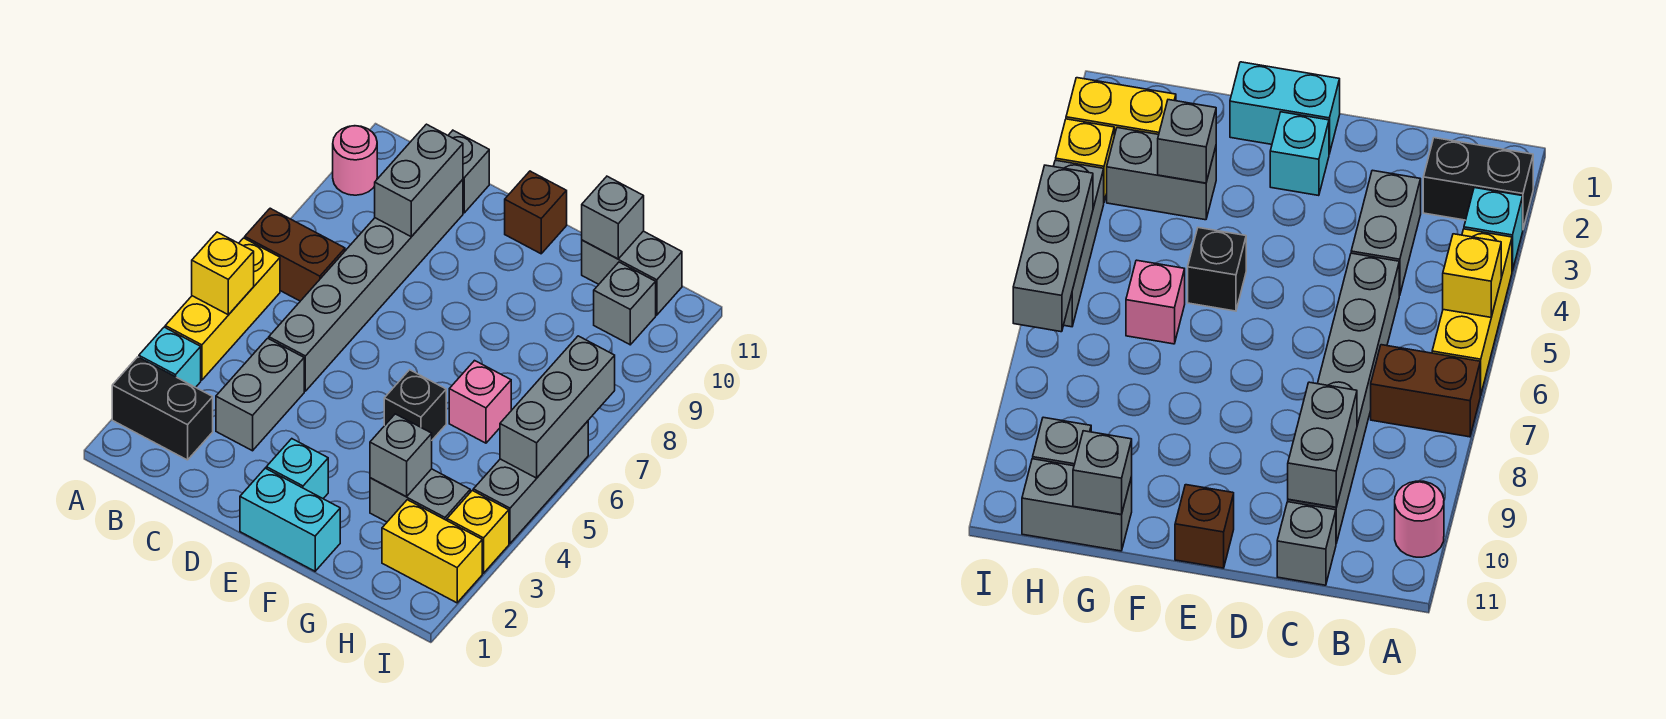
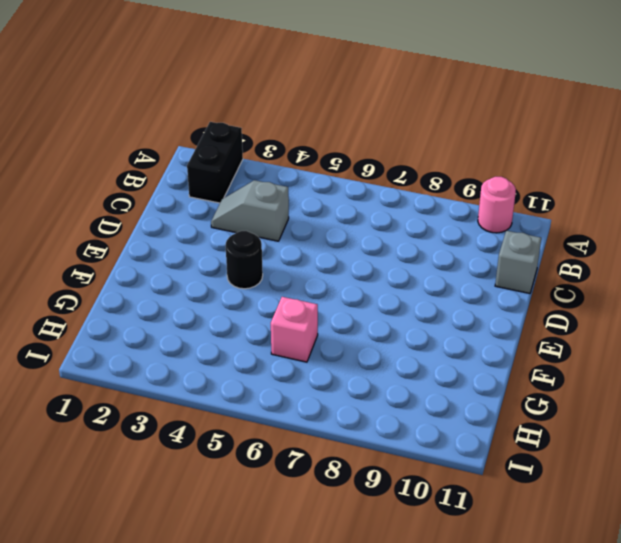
grey 1x2 slope [211,180,289,241] -> grey 1x2 brick [216,338,304,451]
black 1x1 round brick [226,231,263,289] -> none
none -> cyan 1x1 brick [139,327,201,387]
none -> yellow 1x3 brick [165,238,280,380]
none -> brown 1x2 brick [245,208,345,301]

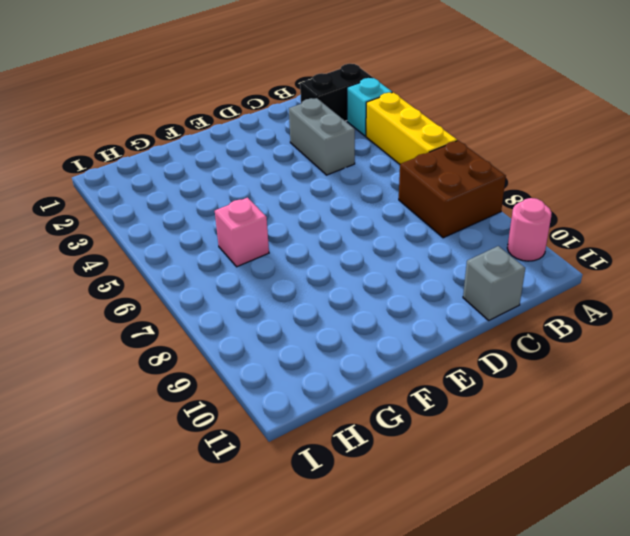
brown 2x2 brick [399,141,506,238] -> brown 1x2 brick [245,208,345,301]
none -> grey 1x6 brick [269,180,463,391]
none -> cyan 1x2 brick [240,468,340,571]
none -> cyan 1x1 brick [266,439,328,499]

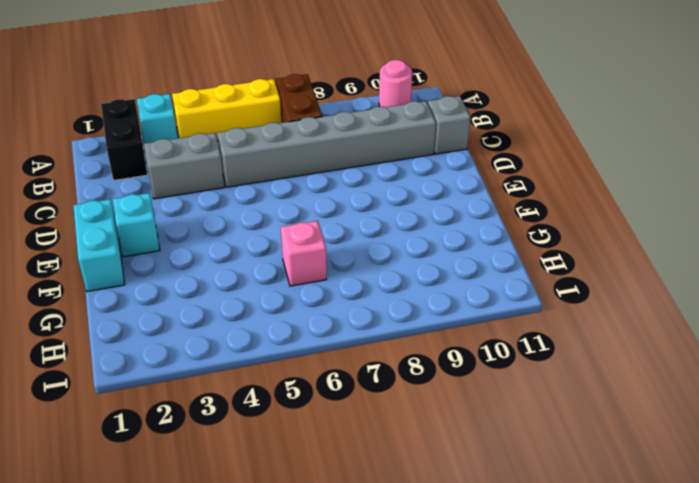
none -> brown 1x1 brick [505,171,567,254]
none -> black 1x1 brick [384,370,446,440]
none -> grey 1x2 brick [370,469,470,522]

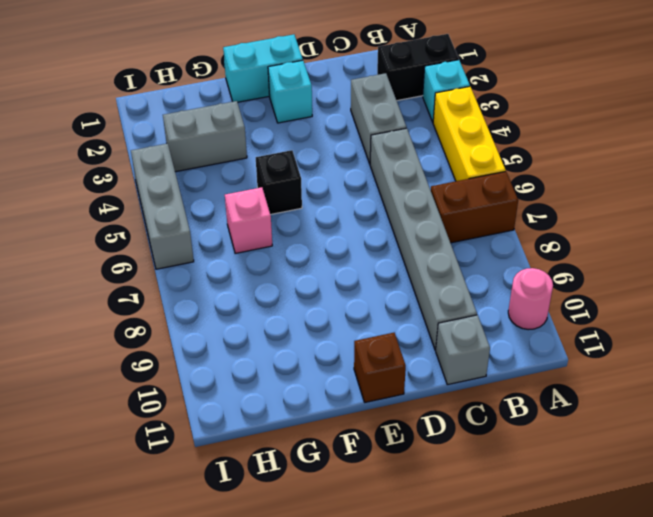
none -> grey 1x2 brick [582,231,682,315]
none -> yellow 1x2 brick [382,500,482,603]
none -> grey 1x1 brick [594,262,656,345]

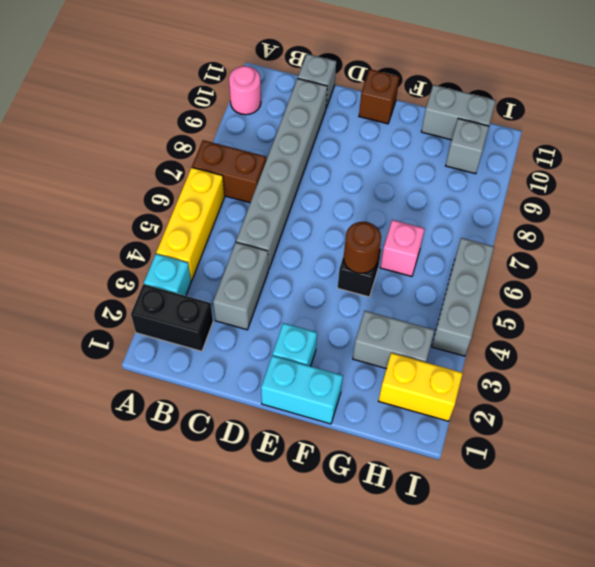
brown 1x1 round brick [344,222,381,273] -> none
none -> yellow 1x1 brick [447,490,509,573]
none -> yellow 1x1 brick [192,232,254,315]
none -> grey 1x2 brick [375,124,463,237]

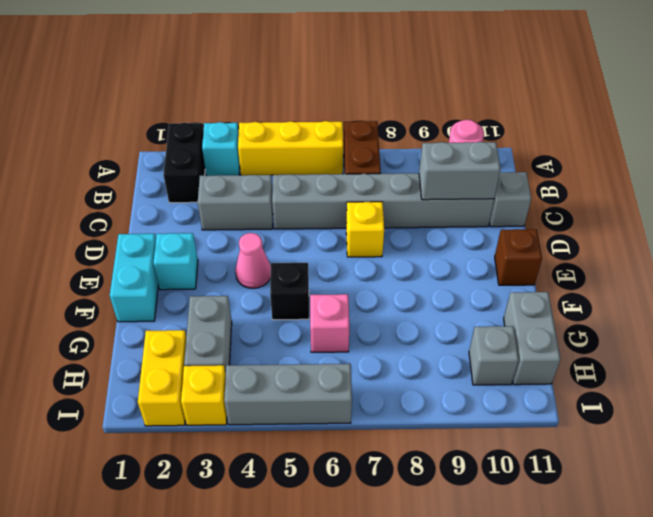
yellow 1x1 brick [346,202,384,257] -> yellow 1x1 brick moved to [192,232,254,315]
pink 1x1 cone [235,233,271,288] -> none
none -> grey 1x1 brick [370,414,432,497]
none -> grey 1x1 brick [582,176,644,259]
none -> grey 1x3 brick [500,336,615,478]

